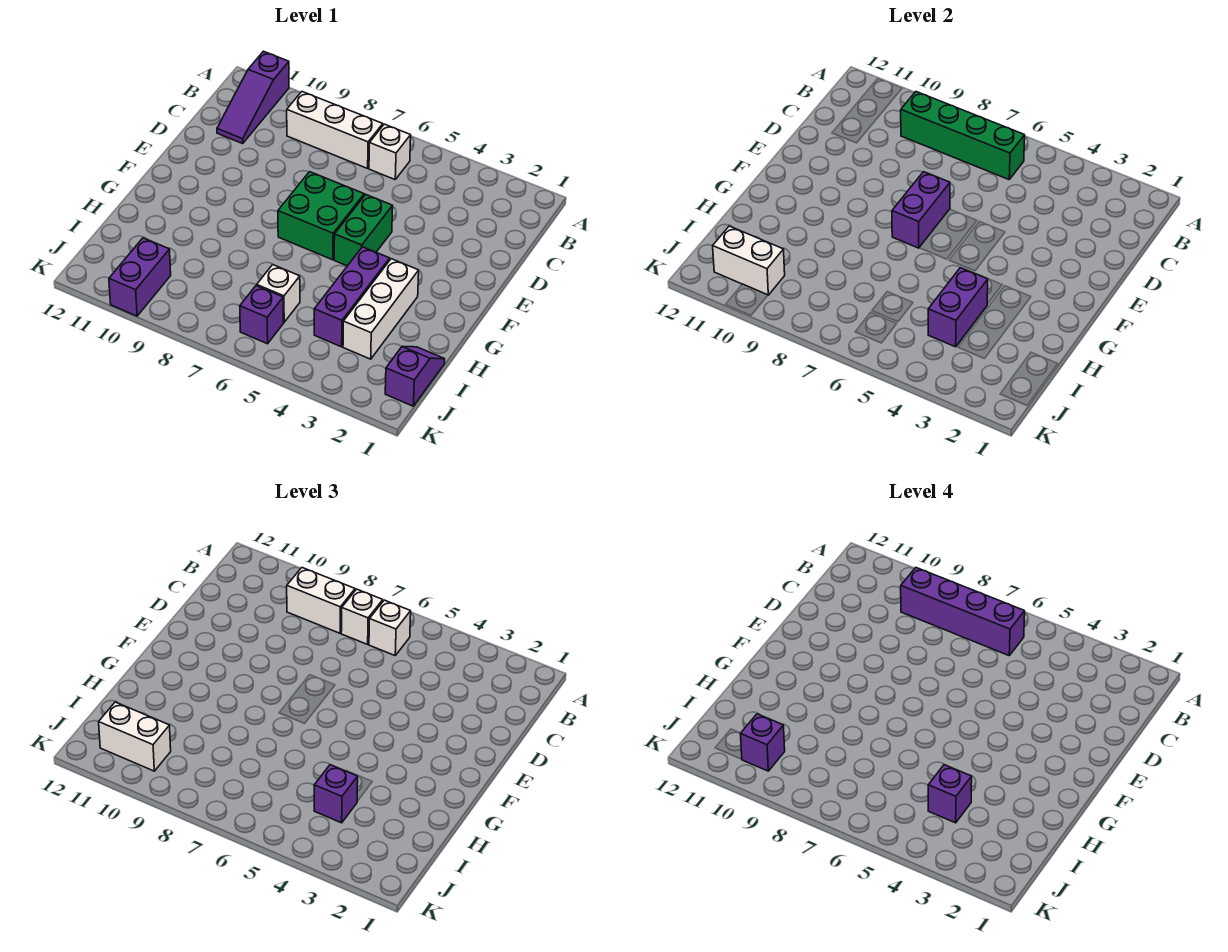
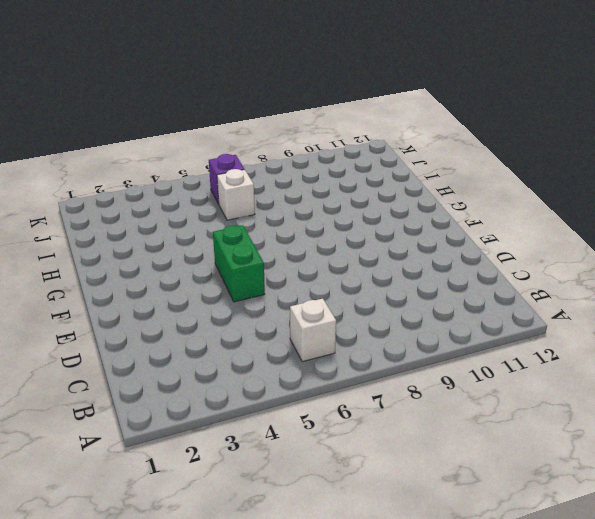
none -> purple 1x3 slope [217,51,289,144]
none -> white 1x3 brick [287,92,383,168]
none -> green 2x2 brick [278,172,364,260]

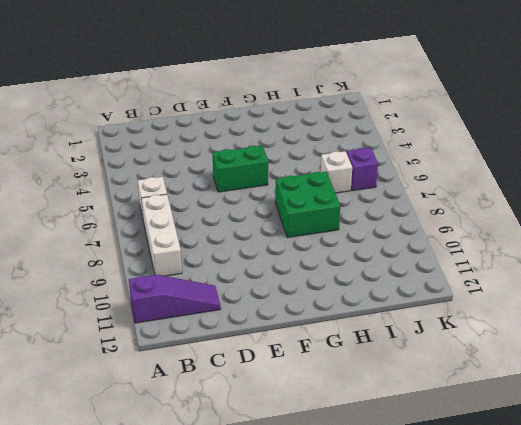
green 2x2 brick [275,172,340,238] -> green 2x2 brick moved to [278,172,364,260]
none -> white 1x3 brick [343,259,419,359]
none -> purple 1x3 brick [314,247,390,347]
none -> purple 1x2 slope [385,346,445,406]

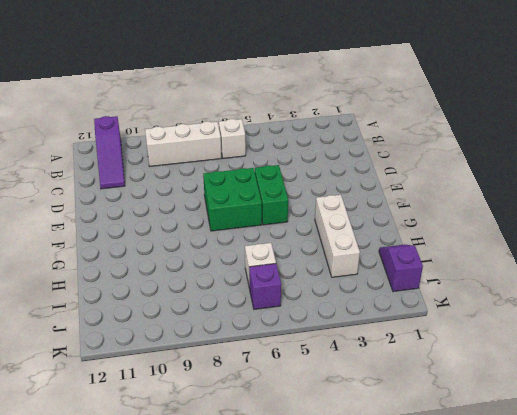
none -> purple 1x3 brick [314,247,390,347]
none -> purple 1x2 brick [109,238,171,316]
none -> green 1x4 brick [901,92,1025,179]

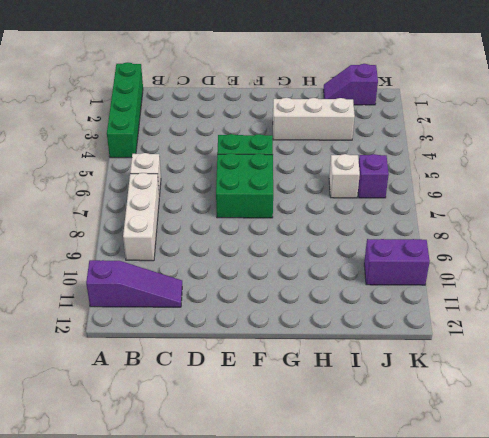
green 1x4 brick [107,62,143,158] -> green 1x4 brick moved to [901,92,1025,179]
none -> purple 1x3 brick [314,247,390,347]
none -> purple 1x2 brick [892,172,950,248]
none -> purple 1x2 brick [928,268,988,347]

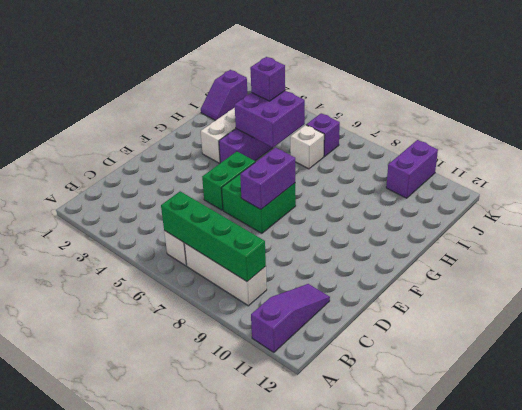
purple 2x2 brick [235,91,305,147] -> purple 1x2 brick [928,268,988,347]
none -> white 1x2 brick [713,226,785,295]
none -> white 1x1 brick [369,600,411,655]
none -> white 1x1 brick [341,589,383,644]

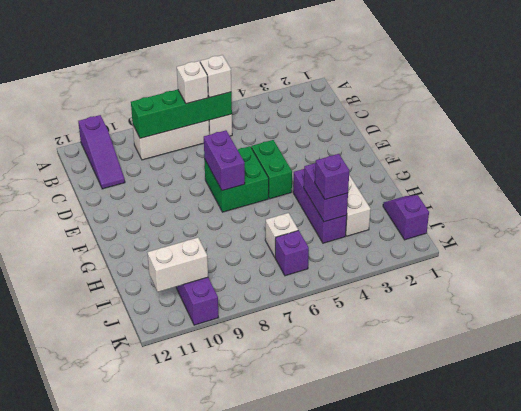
none -> white 1x2 brick [287,568,355,633]
none -> white 1x2 brick [99,702,171,771]
none -> purple 1x4 brick [901,568,1025,655]

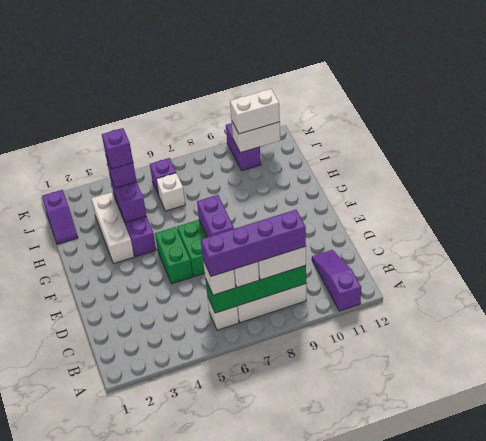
none -> purple 1x1 brick [740,714,785,771]

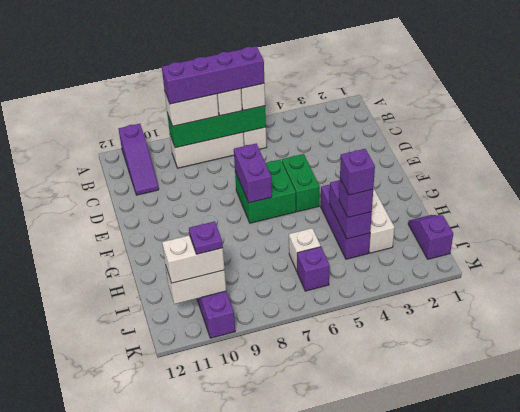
purple 1x1 plate [189,221,223,254] -> purple 1x1 brick [740,714,785,771]

